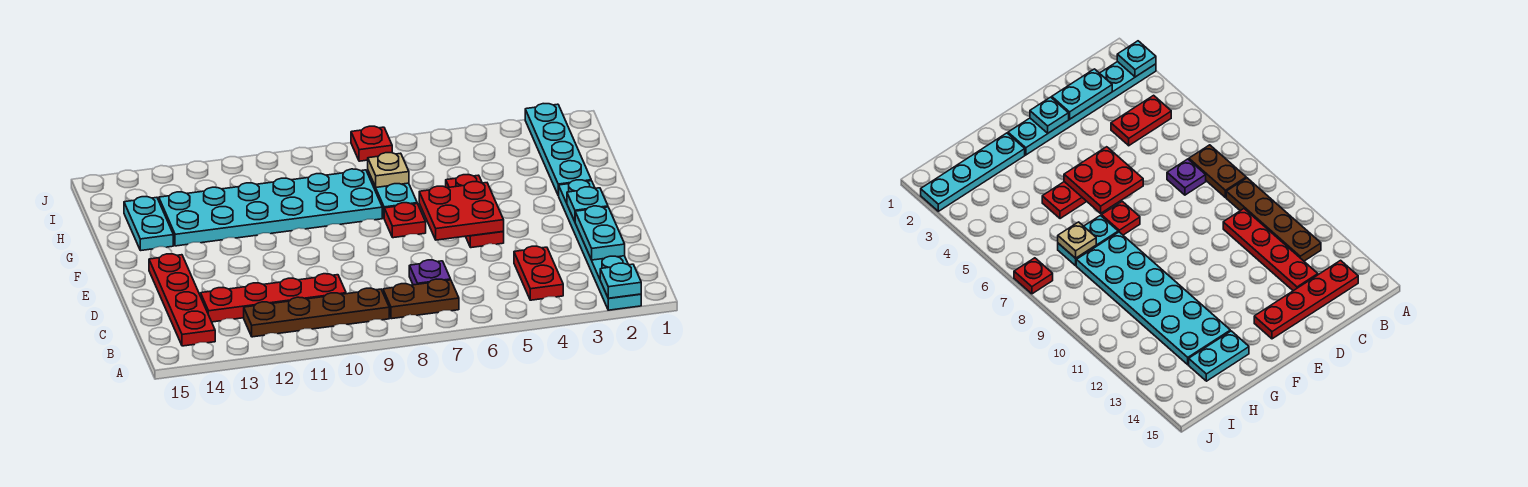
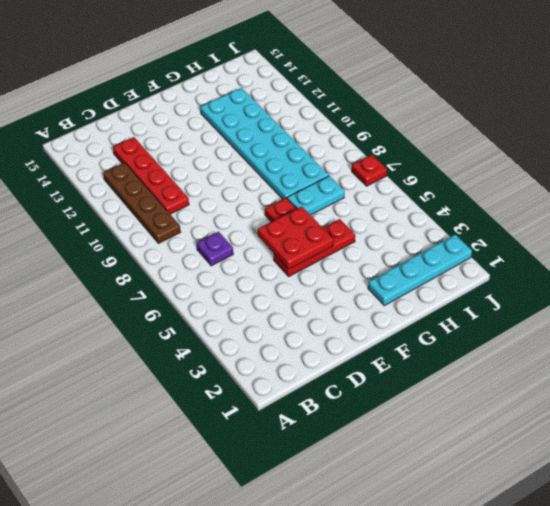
none -> cyan 1x6 plate [558,180,641,310]
none -> red 1x2 plate [514,246,563,300]
none -> brown 1x2 plate [383,279,459,319]

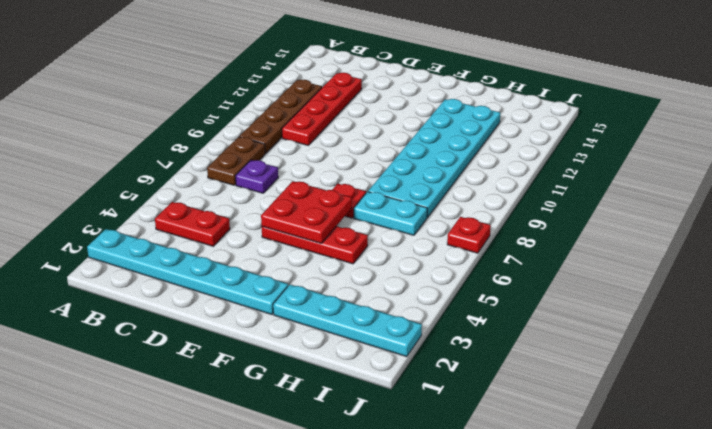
none -> red 1x4 plate [149,254,215,346]
none -> cyan 1x2 plate [124,197,173,251]
none -> cyan 1x1 plate [600,263,641,298]

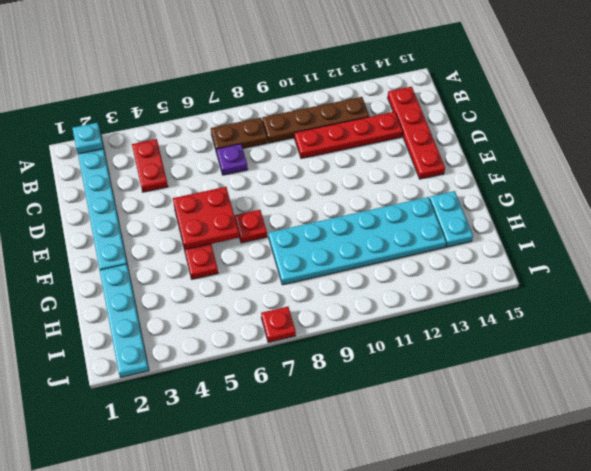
none -> cyan 1x2 plate [368,171,417,217]
none -> cyan 1x2 plate [575,206,625,260]
none -> cyan 1x1 plate [567,187,608,221]

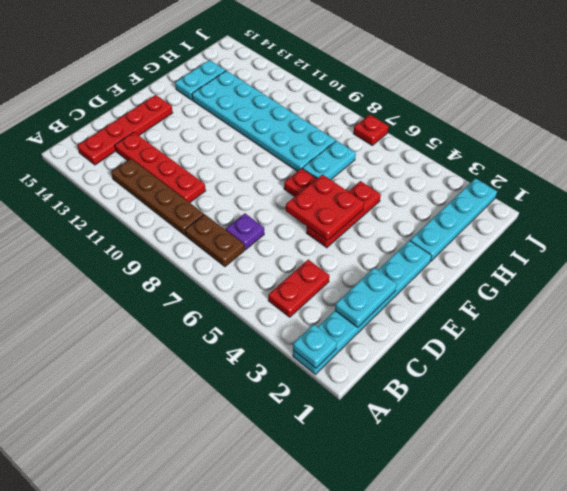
none -> cyan 1x1 plate [567,187,608,221]
none -> tan 1x1 plate [368,153,409,187]

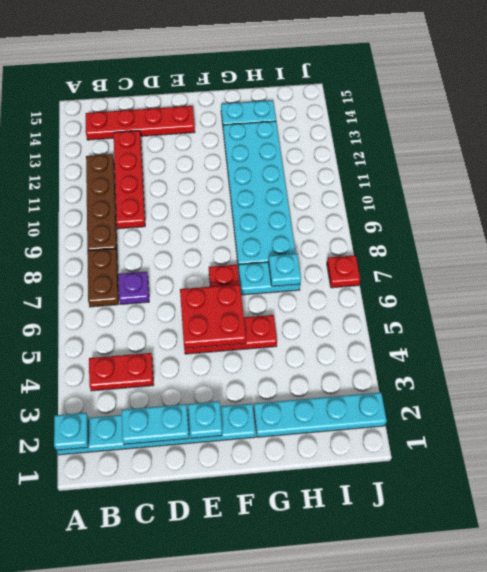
cyan 1x1 plate [268,254,301,286] -> tan 1x1 plate [368,153,409,187]

